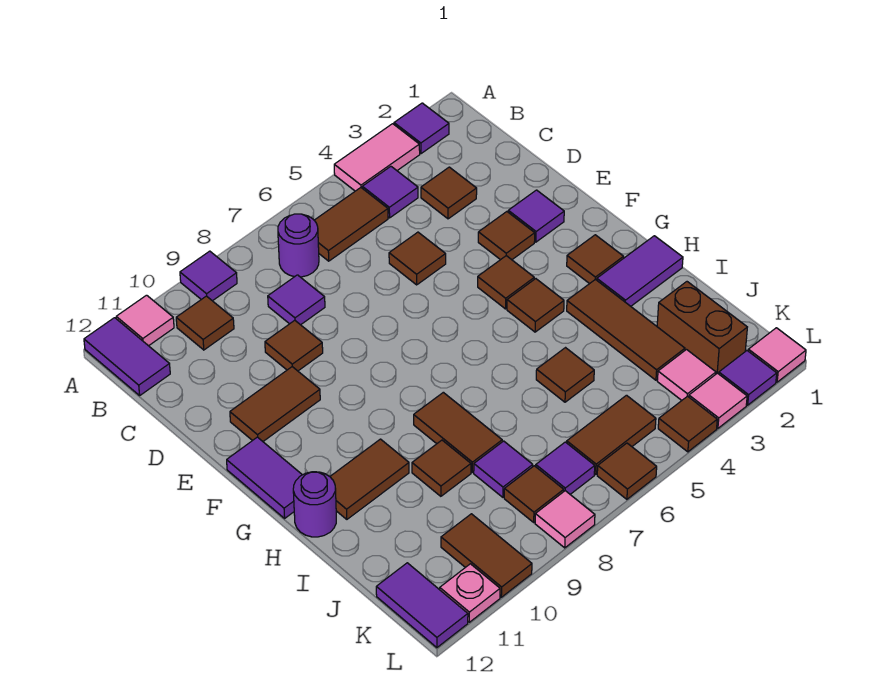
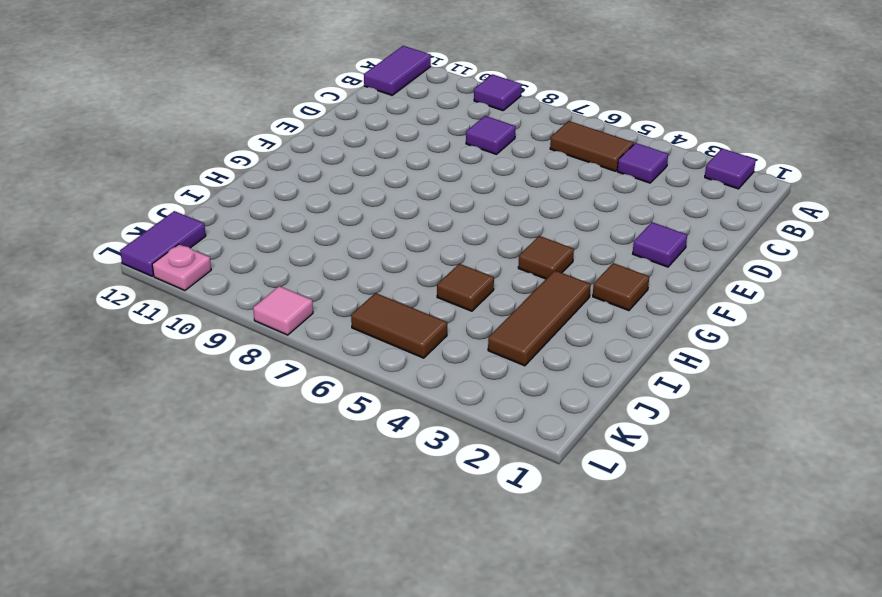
none -> pink 1x2 tile [334,124,420,191]
none -> pink 1x1 tile [116,295,174,346]
none -> purple 1x1 round brick [278,214,319,277]
none -> brown 1x1 tile [176,296,234,350]

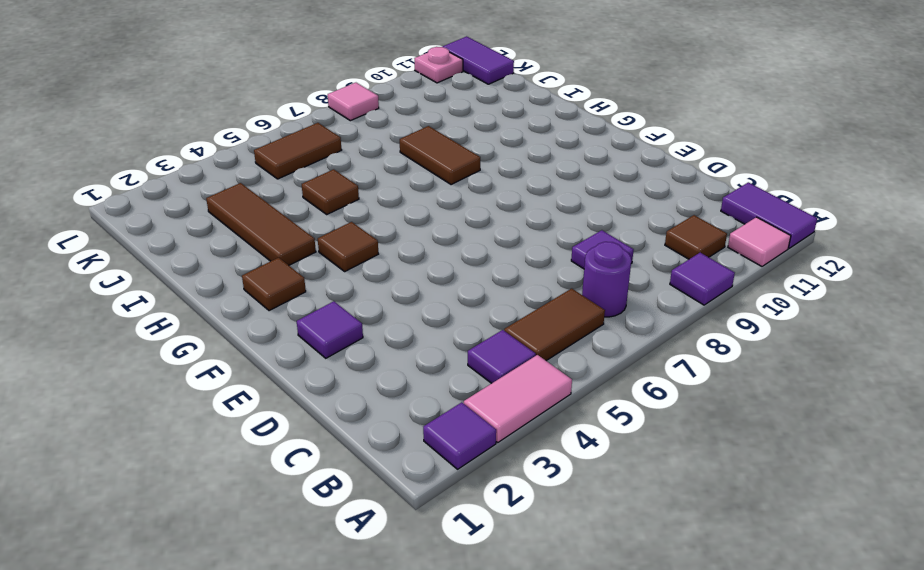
none -> brown 1x1 tile [421,167,477,219]
none -> brown 1x1 tile [389,232,446,285]
none -> brown 1x1 tile [265,320,323,371]
none -> brown 1x1 tile [478,212,535,260]

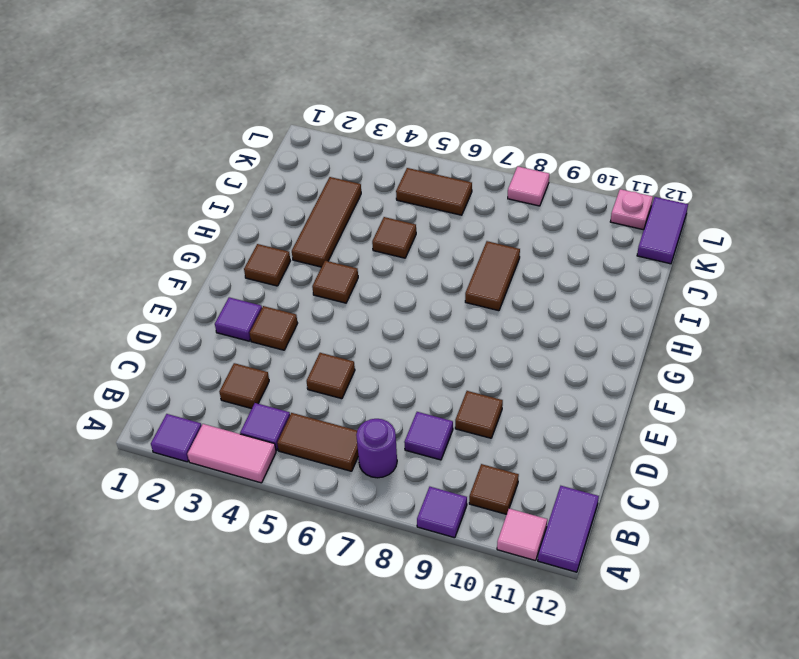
none -> brown 1x2 tile [230,367,320,441]
none -> brown 1x1 tile [478,256,534,309]
none -> purple 1x2 tile [227,437,302,518]
none -> purple 1x2 tile [597,236,683,306]

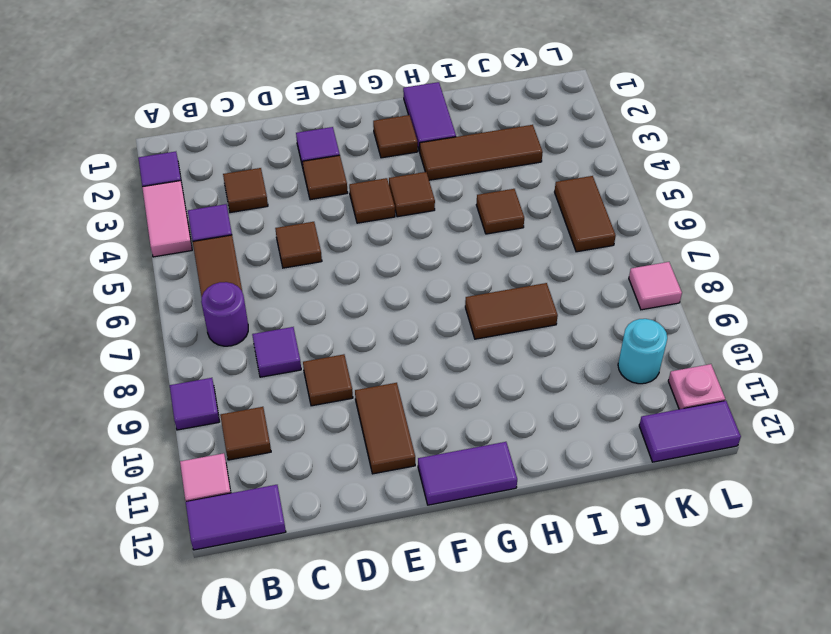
cyan 1x1 round brick [618,319,667,384] -> brown 1x2 tile [441,514,532,597]
none -> brown 1x2 tile [330,439,409,519]
none -> purple 1x1 round brick [293,472,336,537]
none -> brown 1x1 tile [412,440,471,496]
none -> brown 1x2 brick [657,282,747,374]

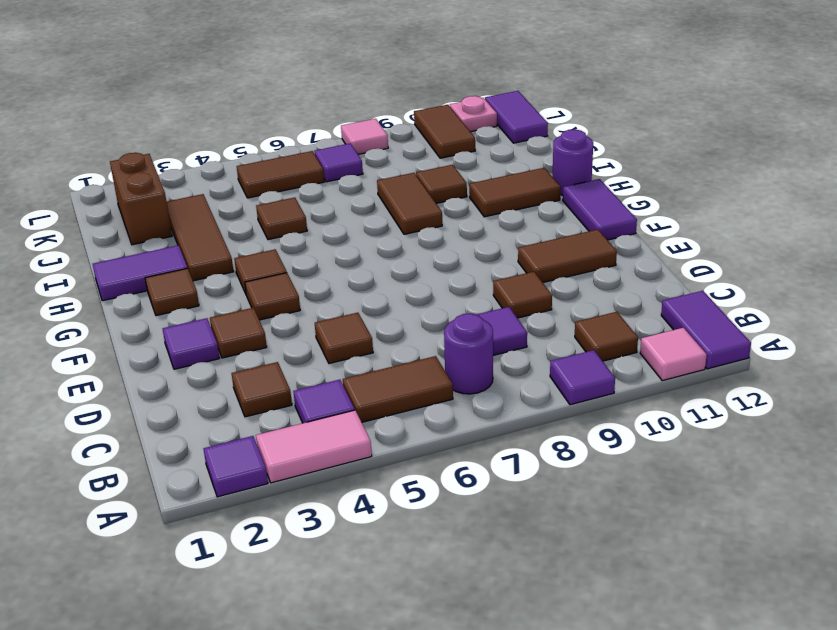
none -> purple 1x1 tile [474,441,533,497]
none -> pink 1x1 tile [657,350,716,400]
none -> brown 1x1 tile [504,466,564,522]
none -> pink 1x1 tile [748,328,806,382]

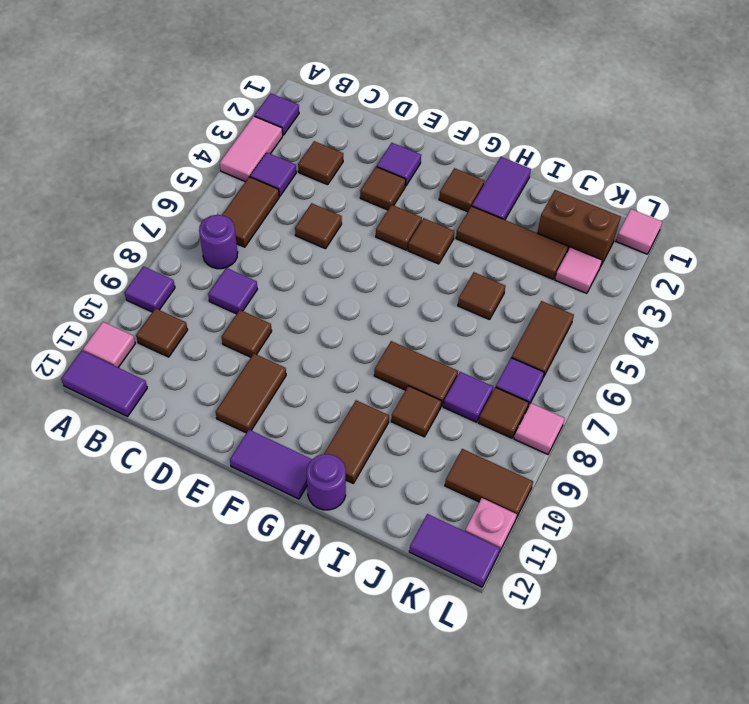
none -> purple 1x1 tile [719,351,777,405]
none -> pink 1x1 tile [689,373,747,428]
none -> brown 1x1 tile [658,396,717,452]
none -> brown 1x1 tile [597,443,657,499]

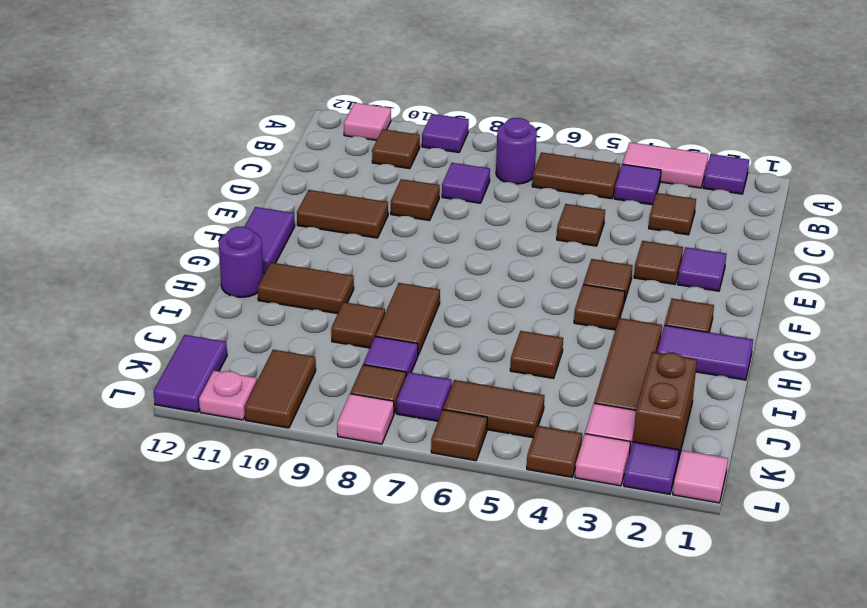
none -> purple 1x2 tile [84,318,170,395]

